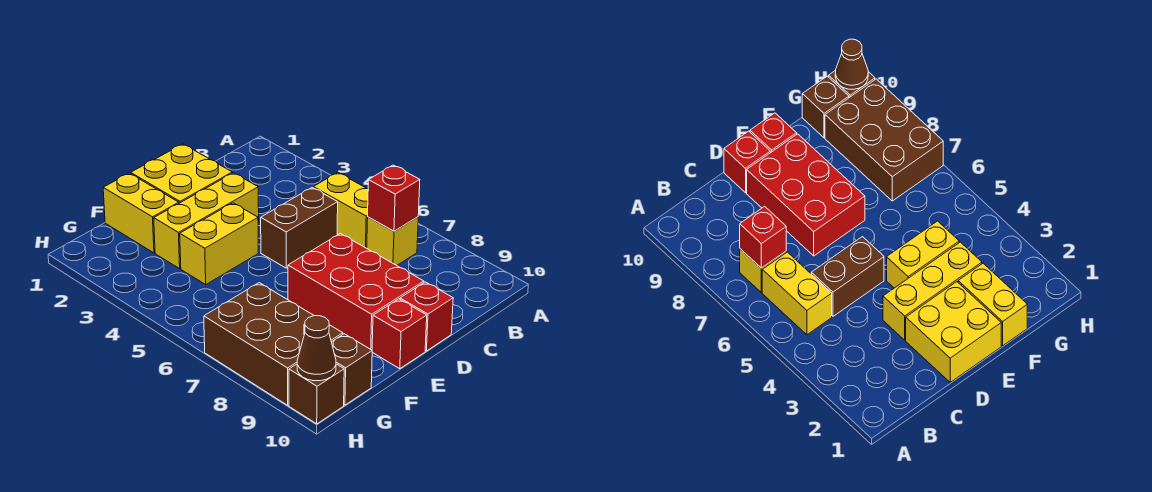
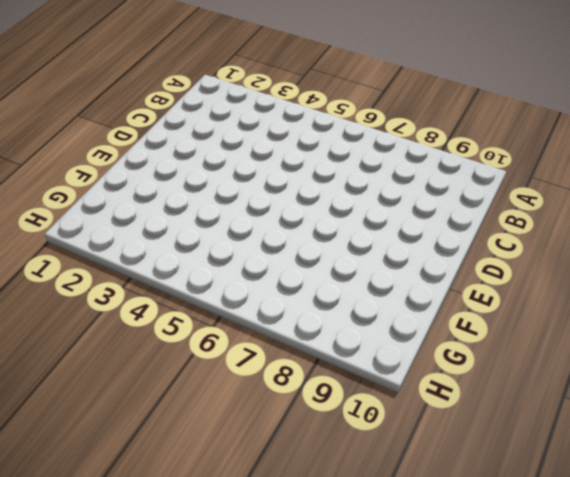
none -> yellow 1x2 brick [313,173,368,248]
none -> yellow 1x1 brick [367,217,418,265]
none -> brown 1x2 brick [261,188,338,268]

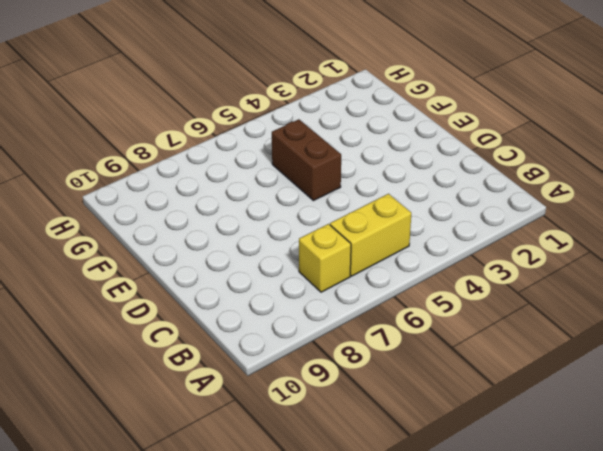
brown 1x2 brick [272,119,341,201] -> brown 1x2 brick moved to [261,188,338,268]
none -> yellow 2x2 brick [131,144,232,203]
none -> yellow 1x3 brick [154,173,259,269]
none -> red 2x3 brick [288,234,424,350]

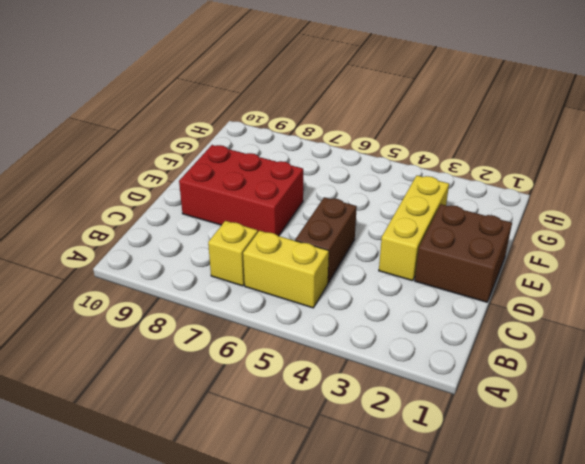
brown 2x2 brick [415,204,512,302] -> yellow 2x2 brick [131,144,232,203]
none -> red 1x1 brick [400,282,453,351]
none -> yellow 1x2 brick [180,203,258,284]
none -> red 1x1 brick [372,299,427,369]

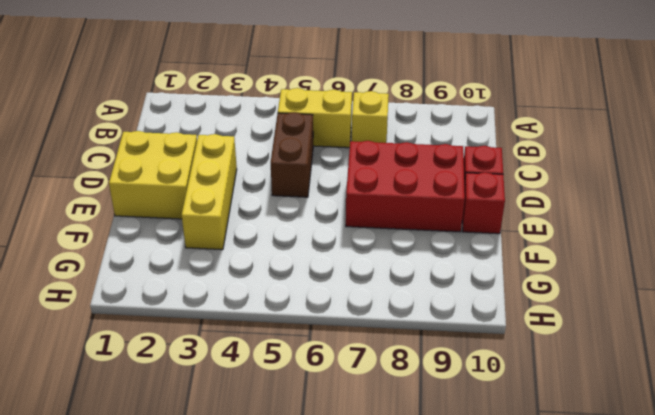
none -> yellow 1x2 brick [180,203,258,284]
none -> yellow 1x2 brick [103,173,179,253]
none -> brown 2x3 brick [204,283,343,405]

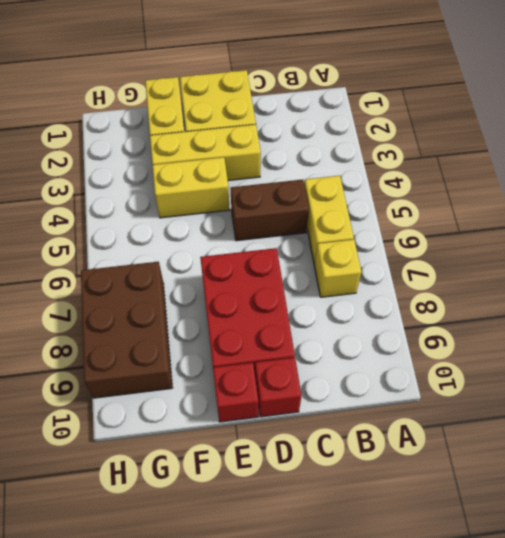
none -> brown 1x1 brick [332,334,372,405]
none -> brown 1x1 brick [289,364,344,424]
none -> red 1x1 brick [368,165,420,231]

